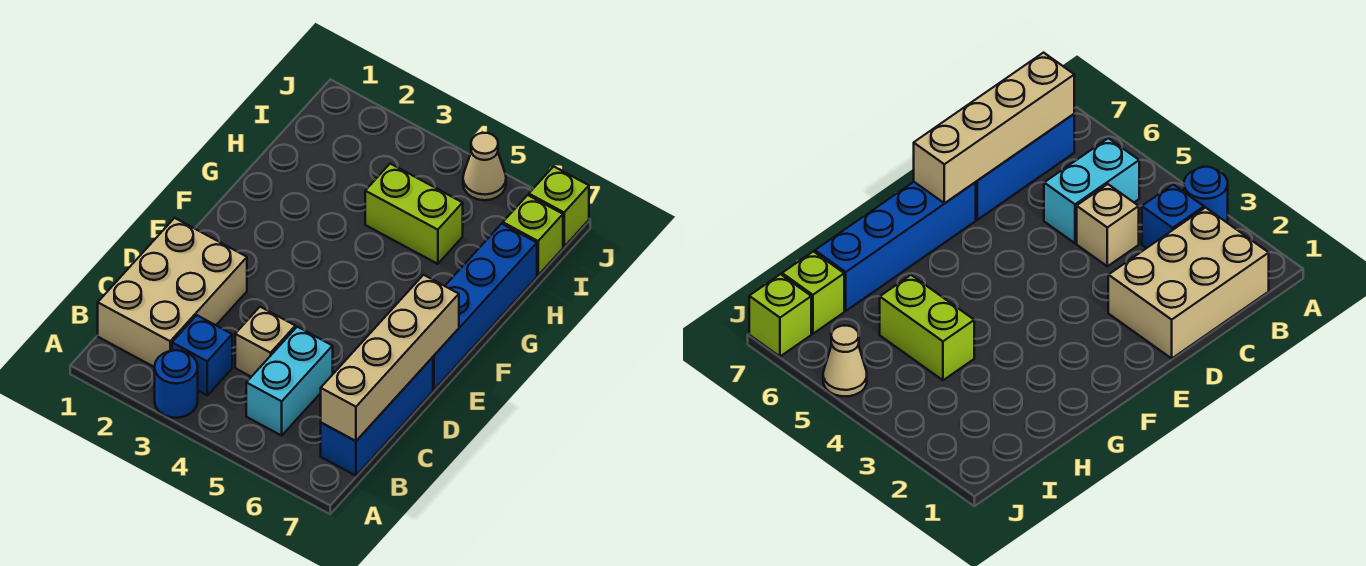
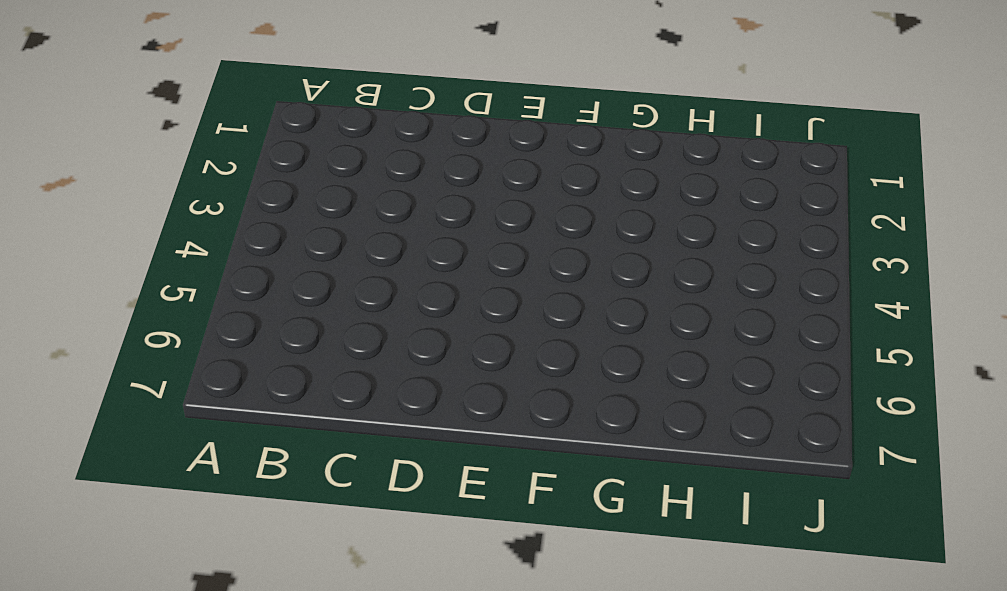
none -> blue 1x1 round brick [155,350,198,418]
none -> tan 2x3 brick [98,218,247,367]
none -> blue 1x1 brick [172,315,232,395]

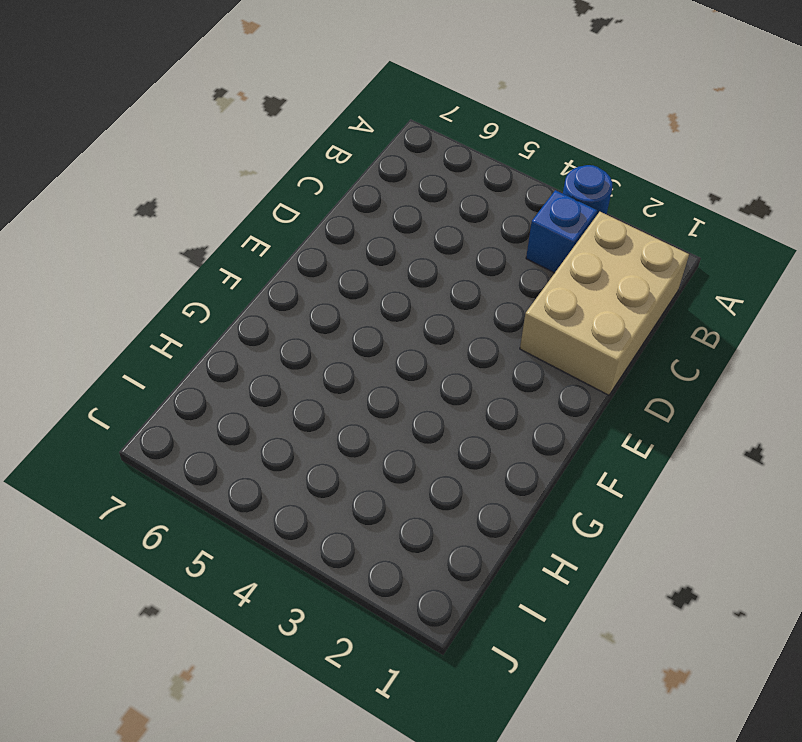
none -> cyan 1x2 brick [246,327,333,436]
none -> blue 1x3 brick [321,357,433,476]
none -> tan 1x1 brick [235,307,295,377]

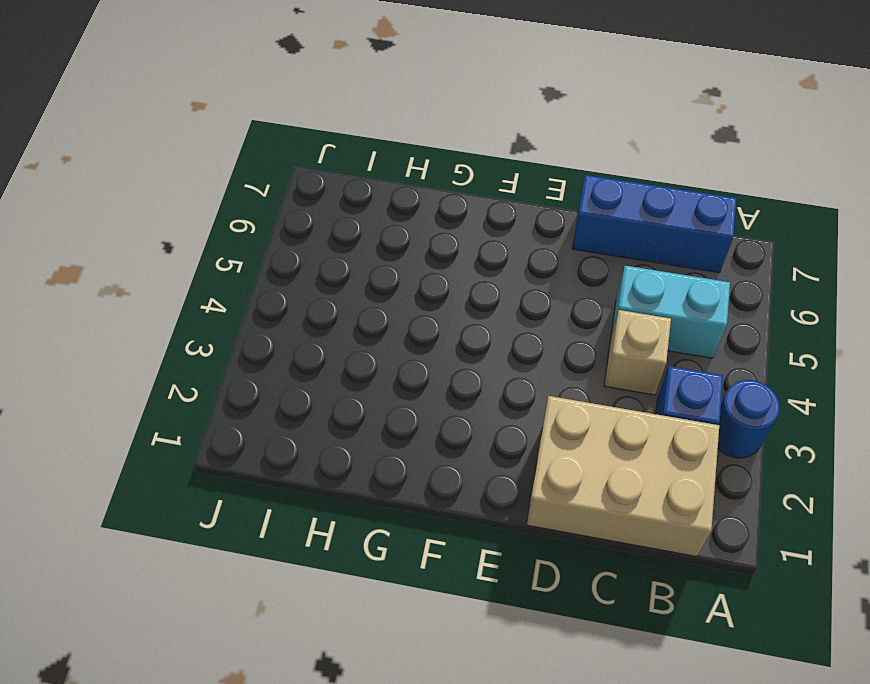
none -> blue 1x4 brick [433,224,537,390]
none -> lime 1x2 brick [365,164,463,264]
none -> lime 1x1 brick [503,195,563,275]

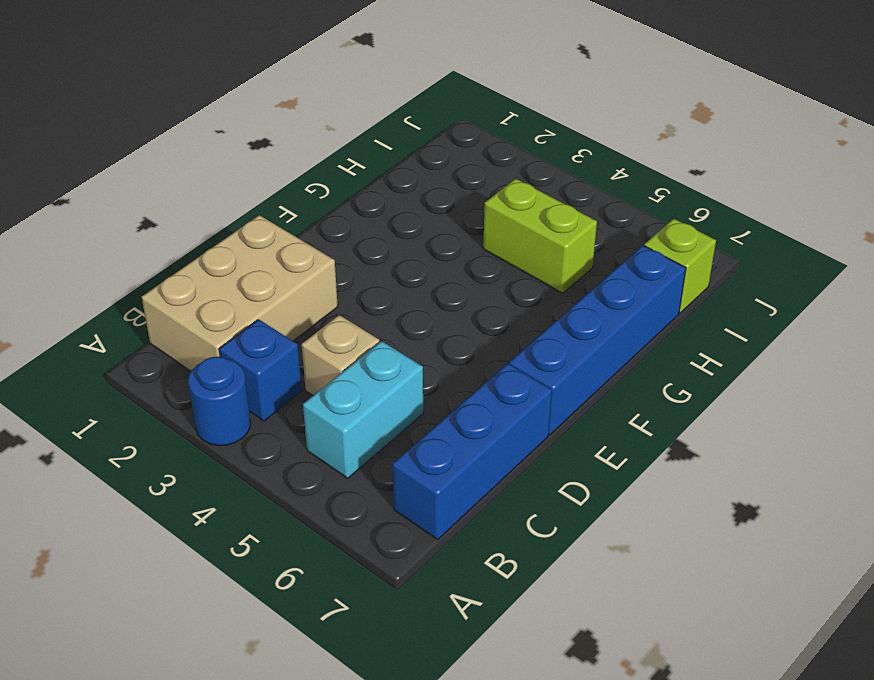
none -> tan 1x1 cone [463,133,506,200]
none -> lime 1x1 brick [529,166,589,247]
none -> tan 1x4 brick [321,275,459,441]

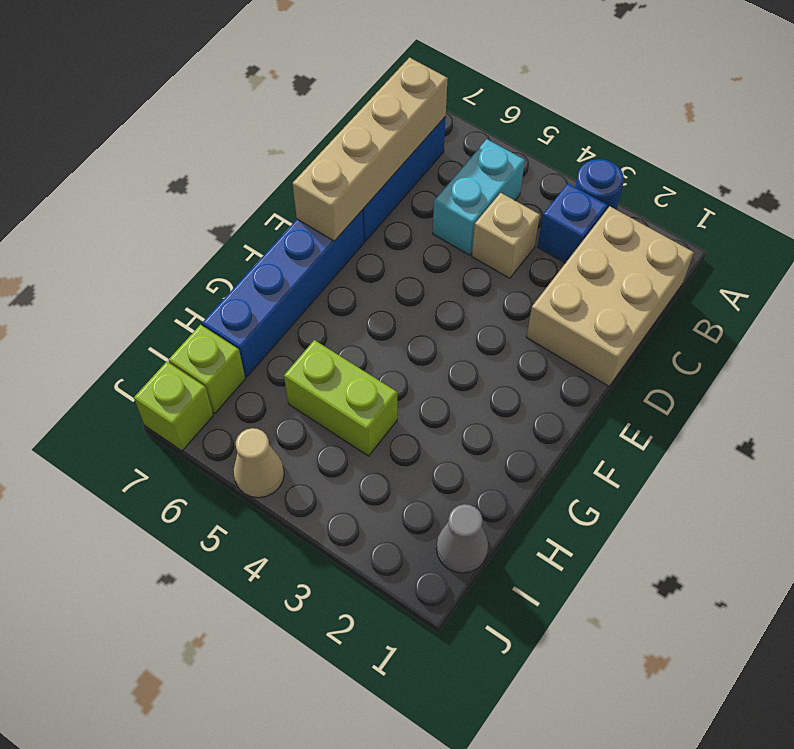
grey 1x1 cone [436,504,488,573] -> none

